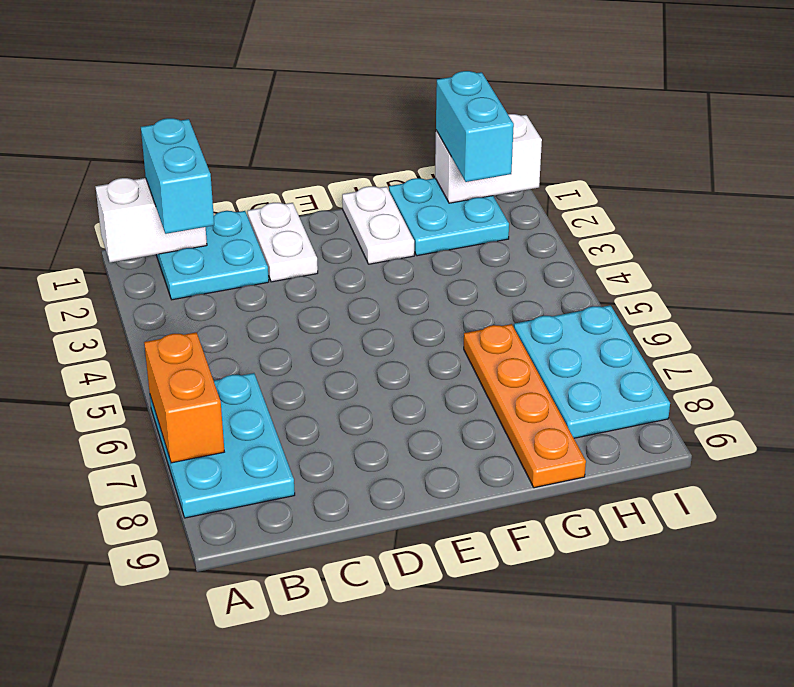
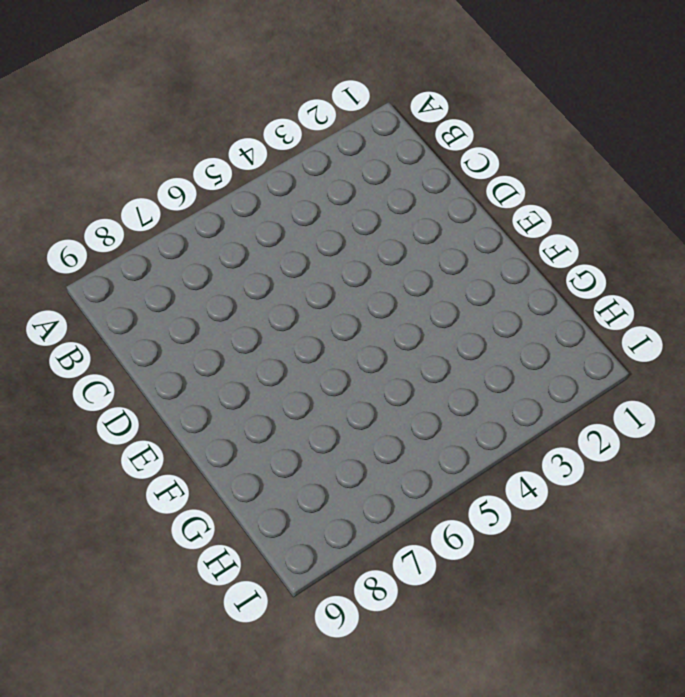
none -> cyan 2x3 plate [150,373,295,518]
none -> cyan 2x2 plate [156,211,269,300]
none -> white 1x2 plate [247,203,318,282]

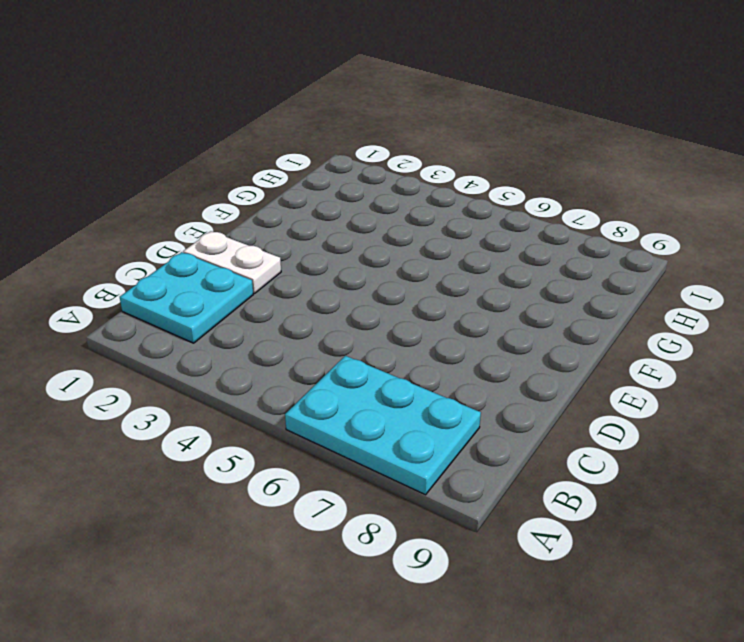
none -> white 1x2 plate [342,186,414,264]
none -> cyan 2x2 plate [389,178,509,256]
none -> orange 1x4 plate [464,324,586,488]

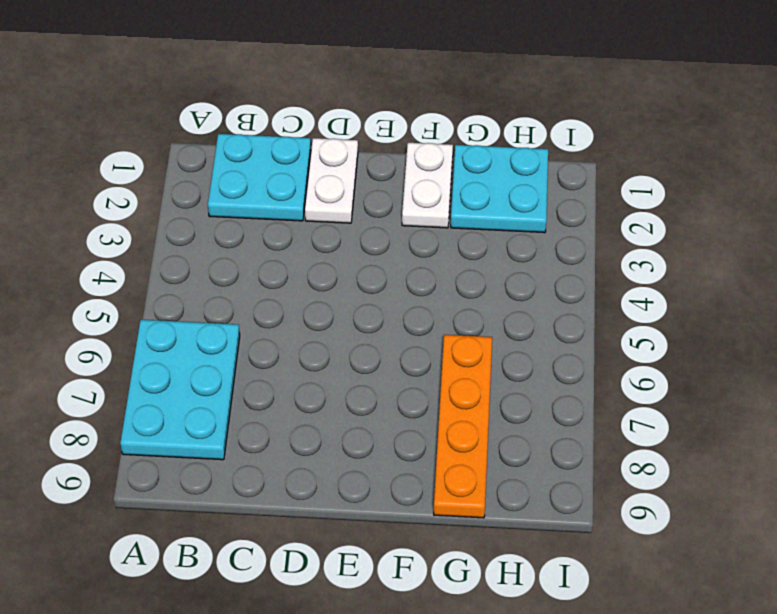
none -> cyan 2x3 plate [514,305,670,438]
none -> white 1x2 brick [95,178,207,262]
none -> orange 1x2 brick [144,332,224,463]

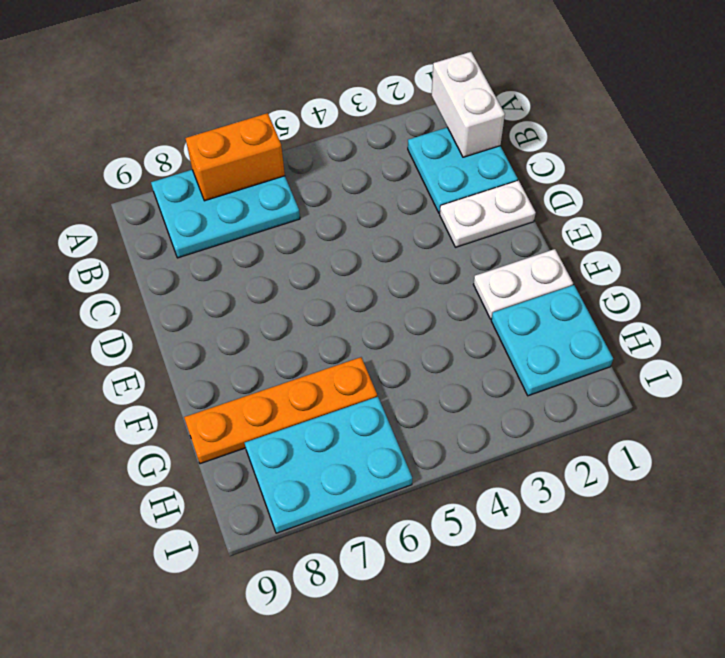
none -> white 1x2 brick [435,114,542,203]
none -> cyan 1x2 brick [141,118,214,234]
none -> cyan 1x2 brick [436,71,514,182]

